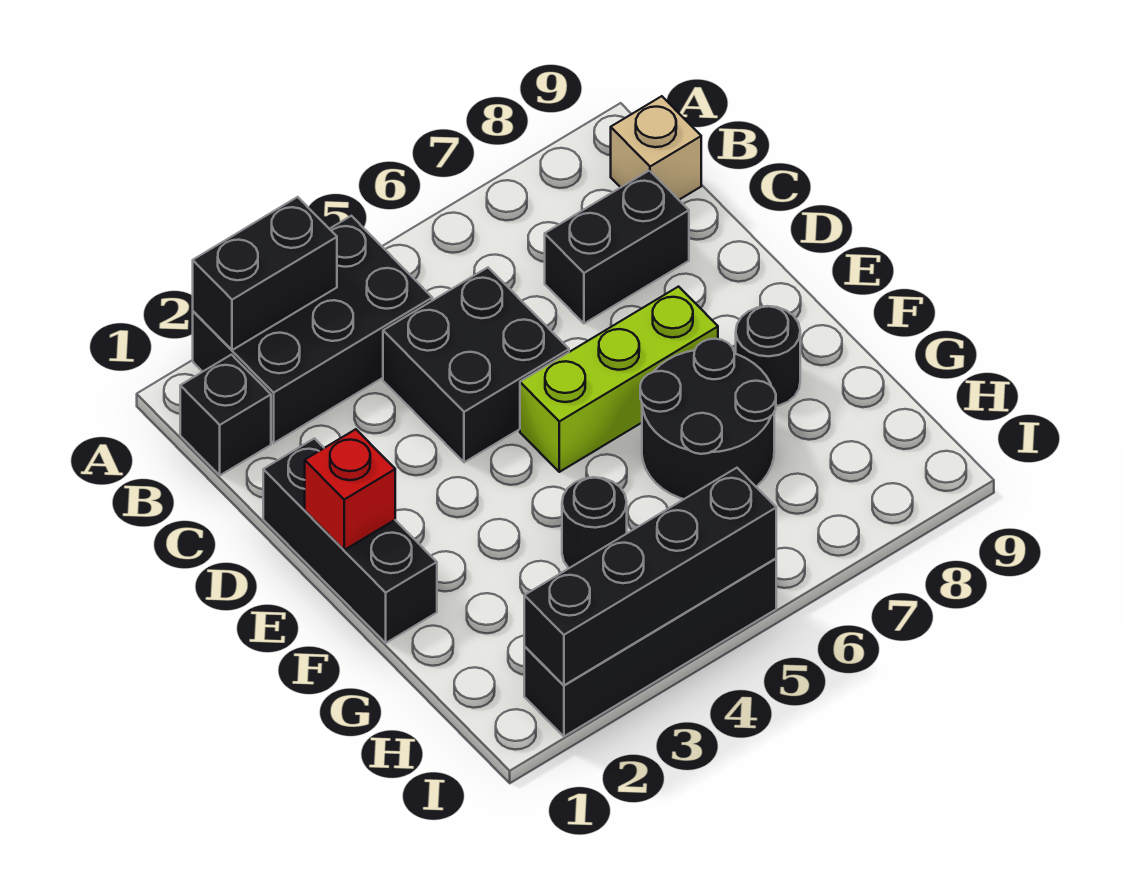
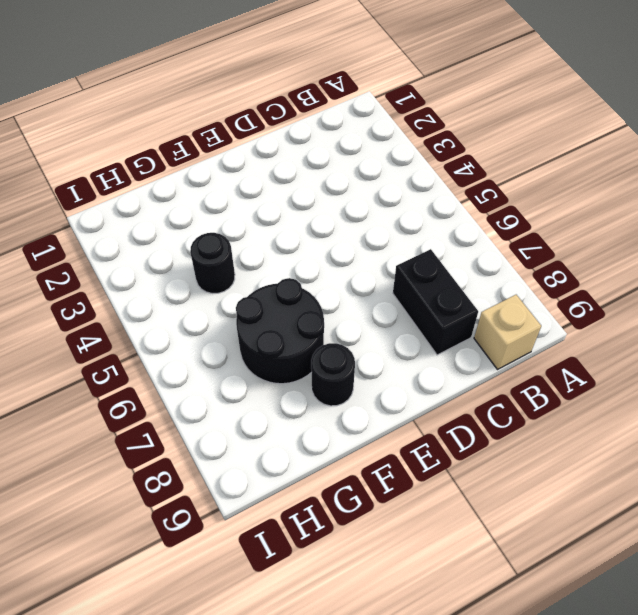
none -> black 2x3 brick [193,216,432,443]
none -> black 1x1 brick [180,355,271,475]
none -> black 2x2 brick [383,268,569,462]

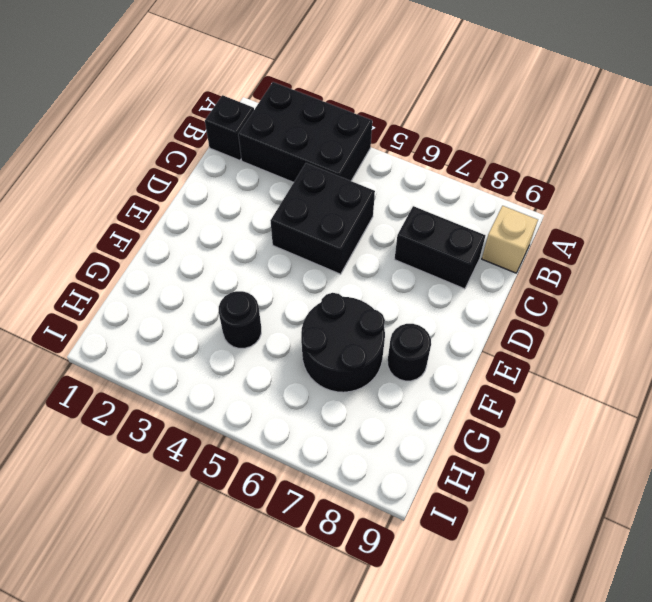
none -> black 1x3 brick [263,438,437,643]
none -> lime 1x3 brick [520,287,718,472]
none -> black 1x4 brick [524,559,776,736]

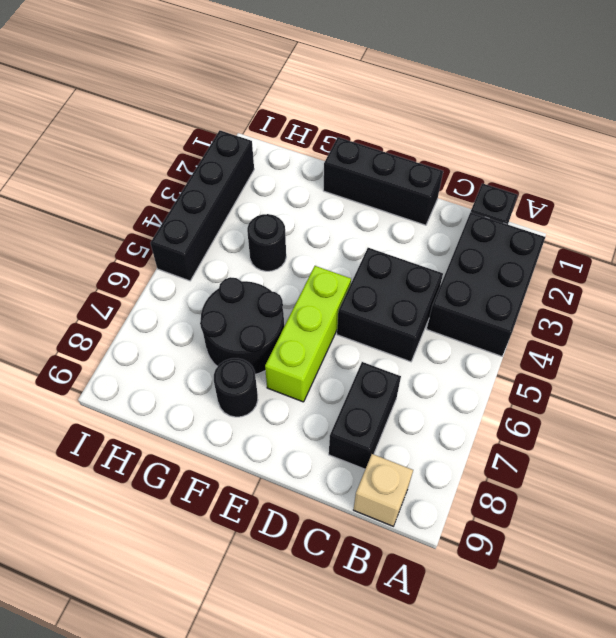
none -> black 1x2 brick [193,197,337,350]
none -> red 1x1 brick [305,429,395,550]
none -> black 1x4 brick [524,468,776,685]

